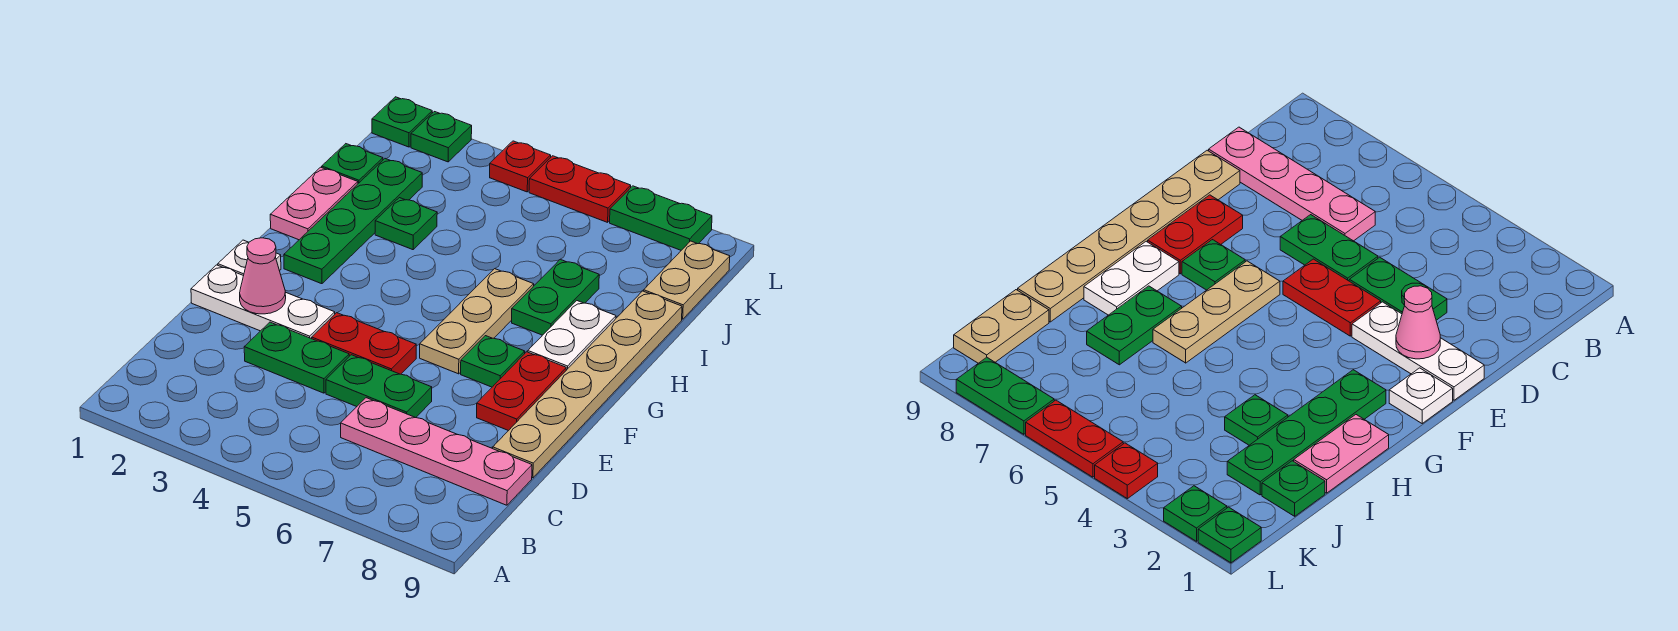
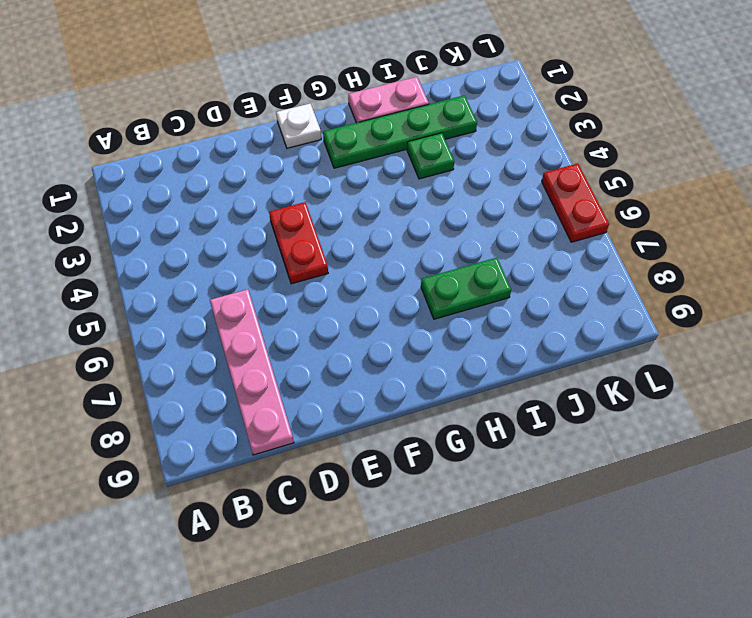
none -> green 1x2 plate [244,322,349,393]
none -> green 1x2 plate [326,355,432,418]
none -> tan 1x6 plate [493,291,682,478]

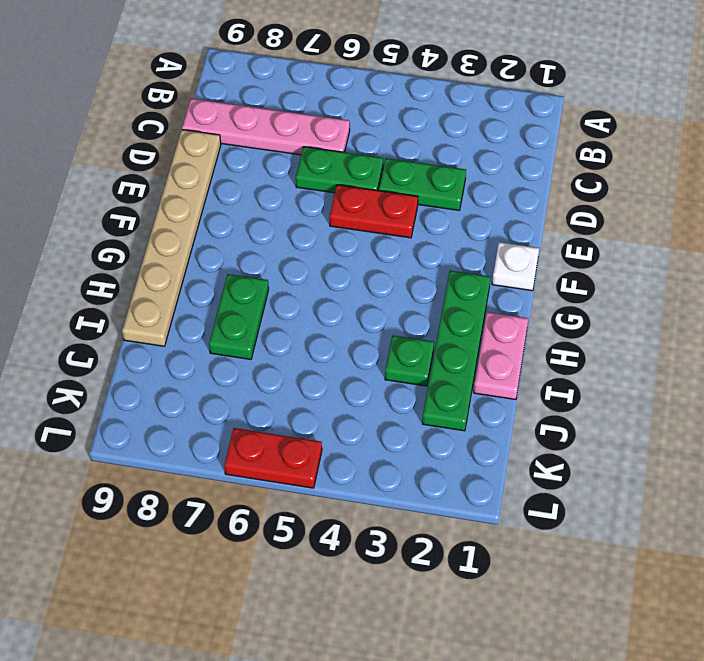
none -> white 1x3 plate [191,265,335,339]
none -> red 1x2 plate [477,352,566,431]
none -> tan 1x3 plate [420,269,534,374]

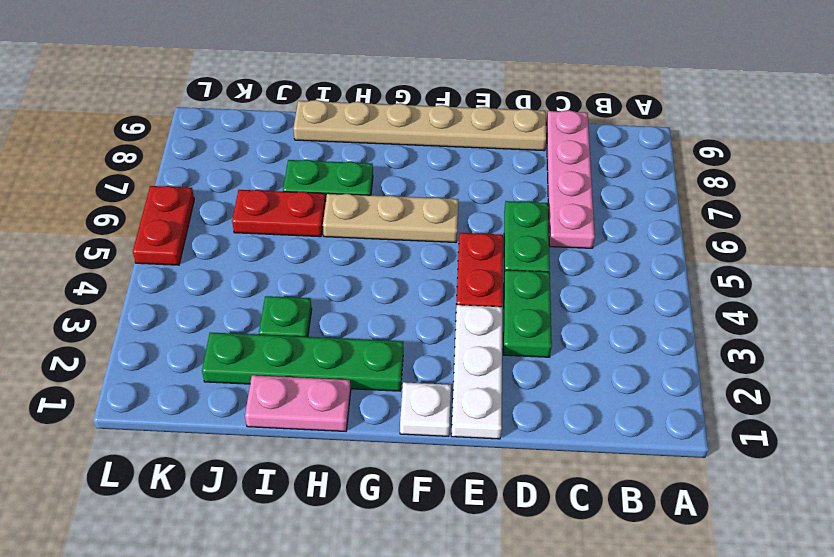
red 1x2 plate [232,190,326,237] -> red 1x2 plate moved to [477,352,566,431]
none -> green 1x1 plate [461,336,525,387]
none -> white 1x2 plate [528,301,616,370]
none -> green 1x1 plate [322,144,383,183]

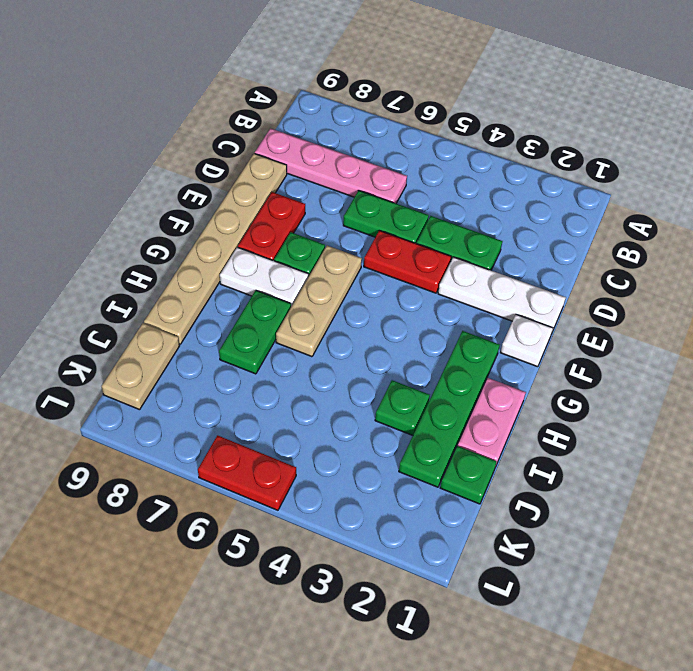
white 1x2 plate [220,247,308,307] -> white 1x2 plate turned to [528,301,616,370]
none -> green 1x1 plate [372,97,432,147]
none -> green 1x1 plate [411,112,472,162]
none -> red 1x1 plate [490,141,551,192]

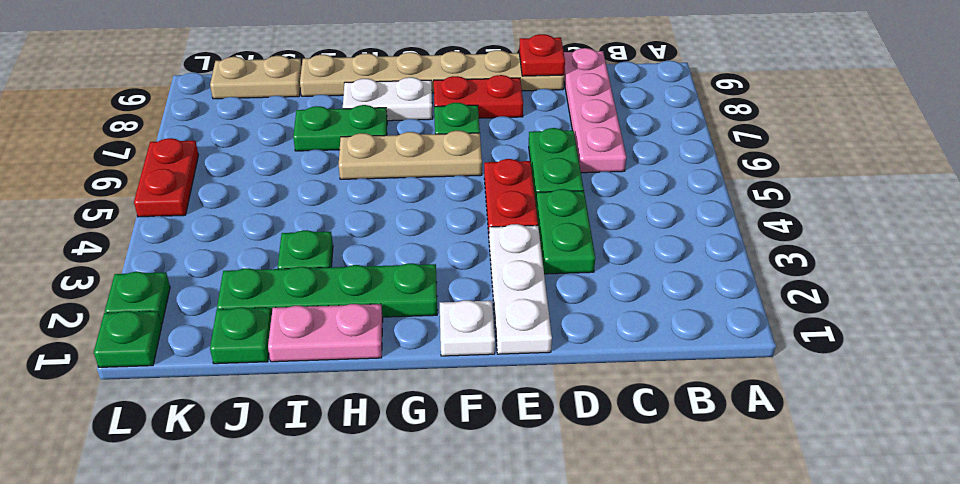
red 1x1 plate [519,34,565,76] -> red 1x1 plate moved to [490,141,551,192]
none -> green 1x2 plate [610,186,712,250]
none -> pink 1x1 cone [240,238,286,314]

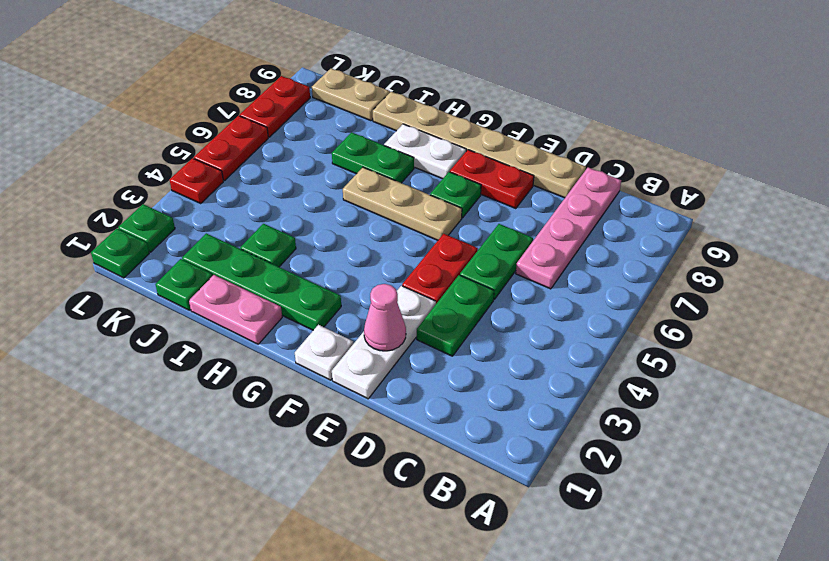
red 1x2 plate [240,76,310,137] -> green 1x2 plate [610,186,712,250]

